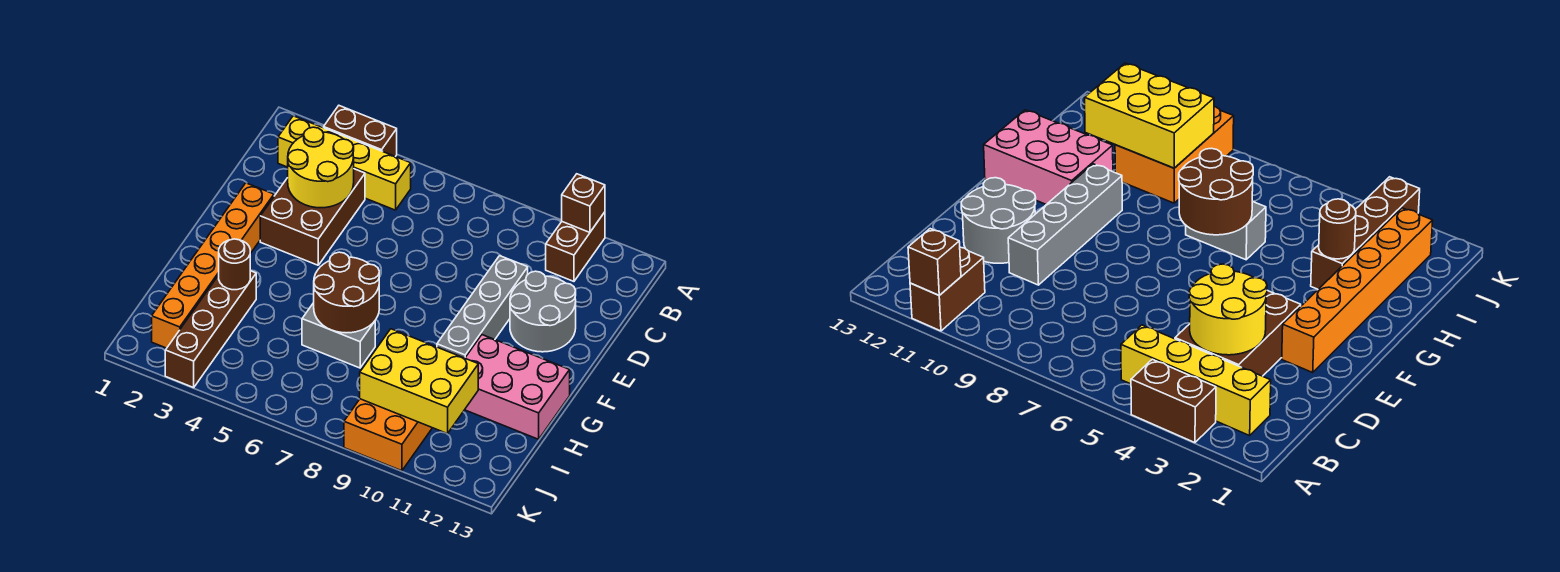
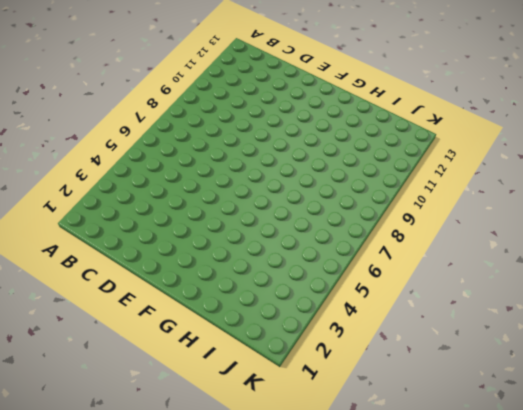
none -> brown 1x2 brick [324,106,397,157]
none -> brown 1x2 brick [546,212,605,281]
none -> yellow 1x4 brick [278,116,411,210]

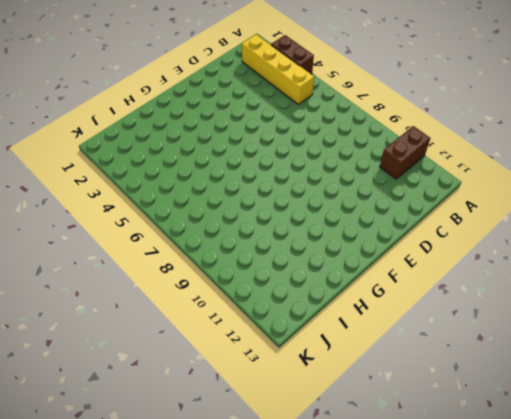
none -> brown 2x3 brick [260,169,365,265]
none -> grey 1x4 brick [437,256,528,358]
none -> grey 2x2 round brick [510,271,576,352]

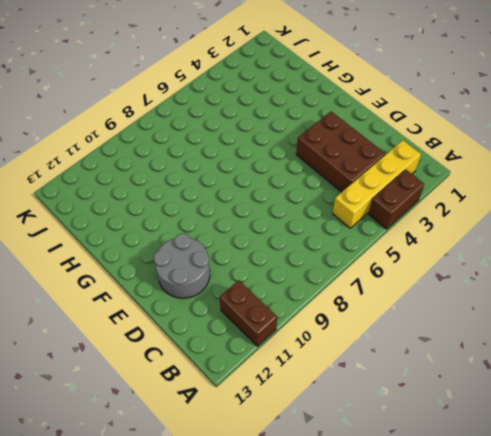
none -> grey 1x4 brick [437,256,528,358]
none -> orange 1x6 brick [152,183,274,348]
none -> pink 2x3 brick [465,335,570,439]

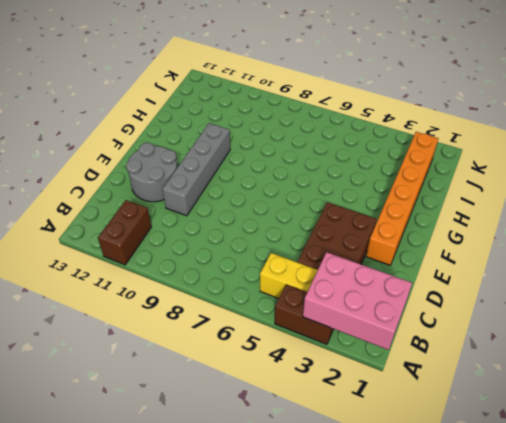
pink 2x3 brick [303,252,412,350] -> pink 2x3 brick moved to [465,335,570,439]
none -> brown 1x4 brick [165,271,256,388]
none -> grey 1x2 brick [302,303,375,368]
none -> orange 2x3 brick [344,399,432,471]

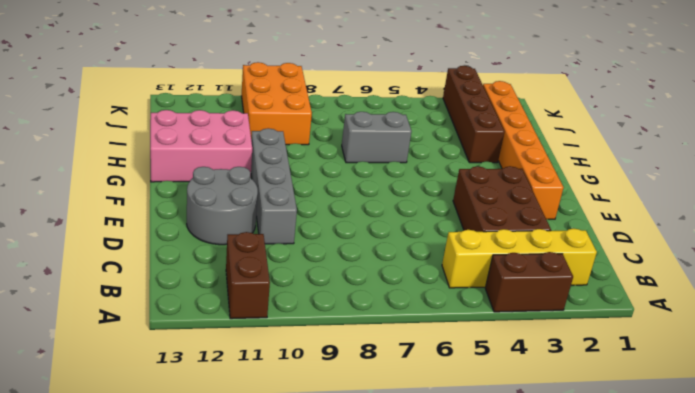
none -> brown 1x1 brick [562,174,605,232]
none -> yellow 2x2 round brick [288,127,354,208]
none -> brown 2x2 round brick [314,252,379,333]

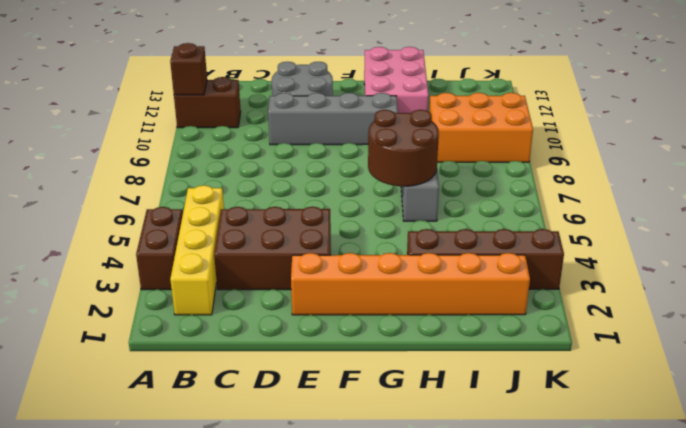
none -> yellow 2x2 round brick [288,127,354,208]
none -> brown 1x1 round brick [219,239,250,290]
none -> yellow 2x3 brick [360,329,478,434]

